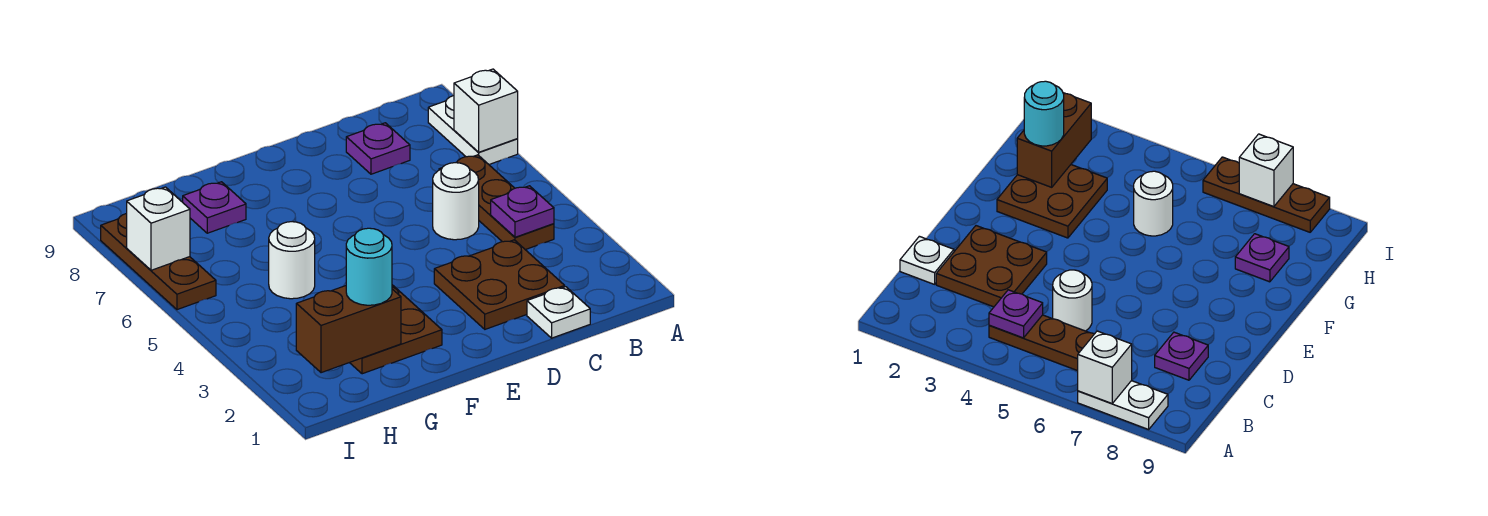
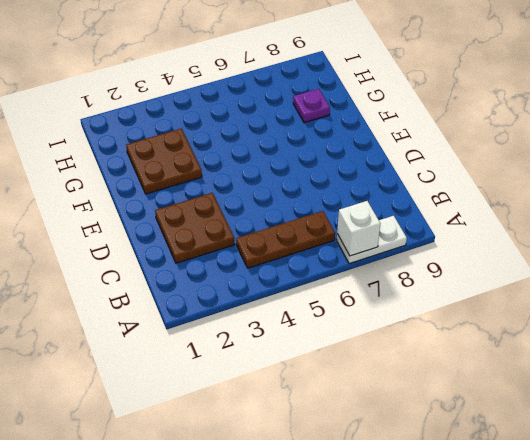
none -> white 1x1 plate [527,287,590,338]
none -> white 1x1 round brick [433,163,479,240]
none -> purple 1x1 plate [346,123,410,174]

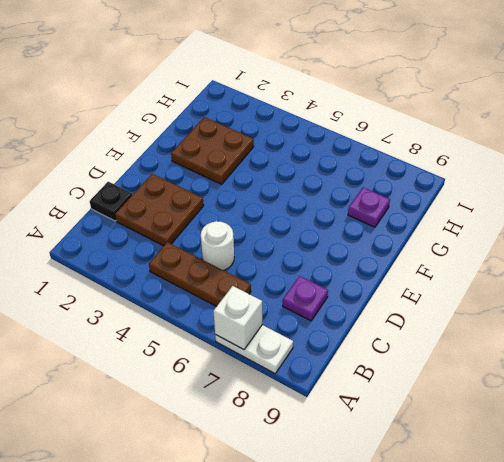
black 1x1 plate [89,182,132,221] -> white 1x1 plate [527,287,590,338]
none -> white 1x1 round brick [269,222,315,299]
none -> brown 1x3 plate [101,213,216,310]
none -> purple 1x1 plate [491,186,554,237]

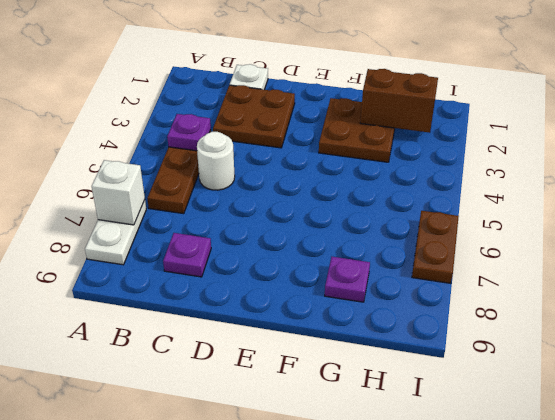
brown 1x2 plate [412,211,459,283] -> brown 1x3 plate [101,213,216,310]
none -> white 1x1 round brick [269,222,315,299]
none -> white 1x1 brick [127,187,190,270]
none -> cyan 1x1 round brick [346,228,392,305]

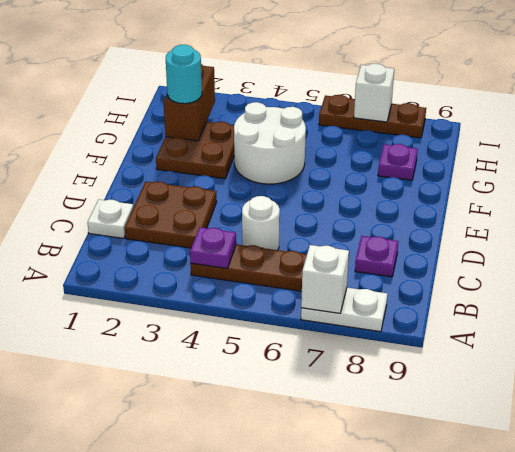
white 2x2 round brick [234,102,306,184] -> white 1x1 round brick [269,222,315,299]

